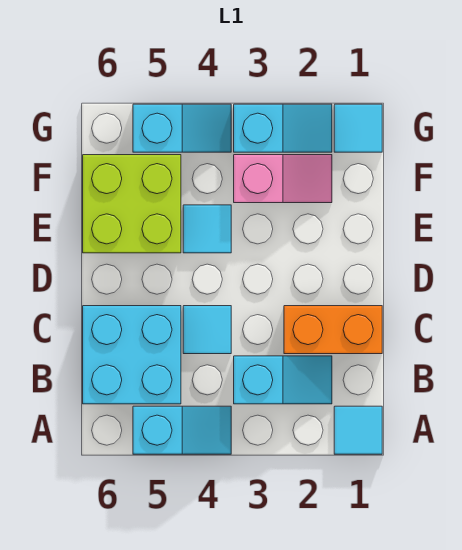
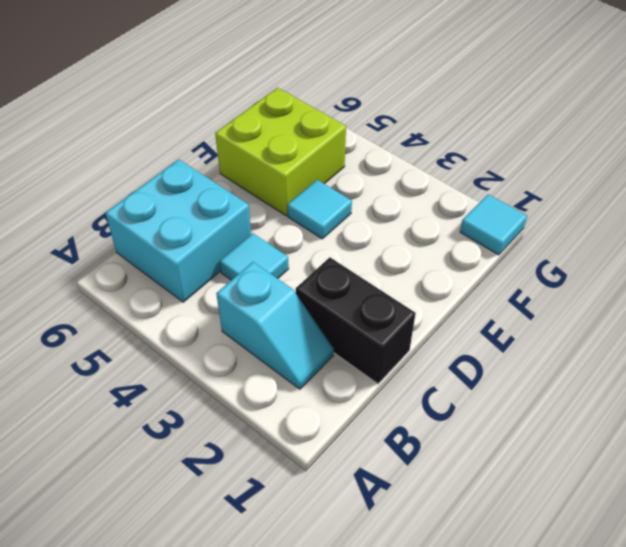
black 1x2 brick [296,257,416,384] -> orange 1x2 brick [284,306,382,354]
none -> cyan 1x1 tile [334,406,382,454]
none -> cyan 1x2 slope [133,406,231,454]
none -> pink 1x2 slope [234,155,332,203]

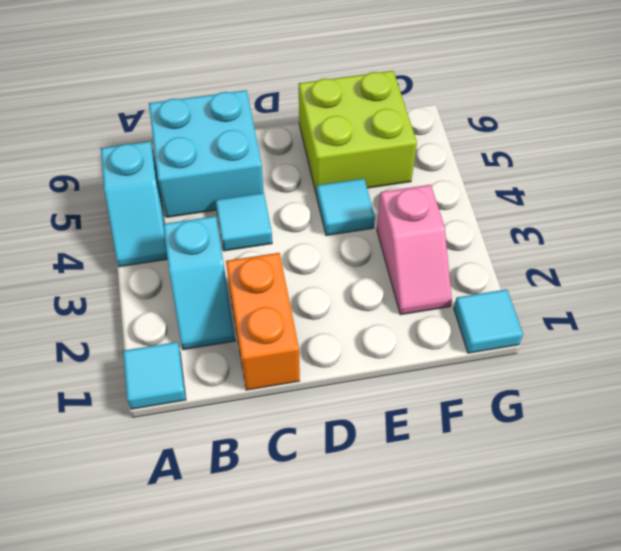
none -> cyan 1x2 slope [234,104,332,152]
none -> cyan 1x2 slope [133,104,231,152]

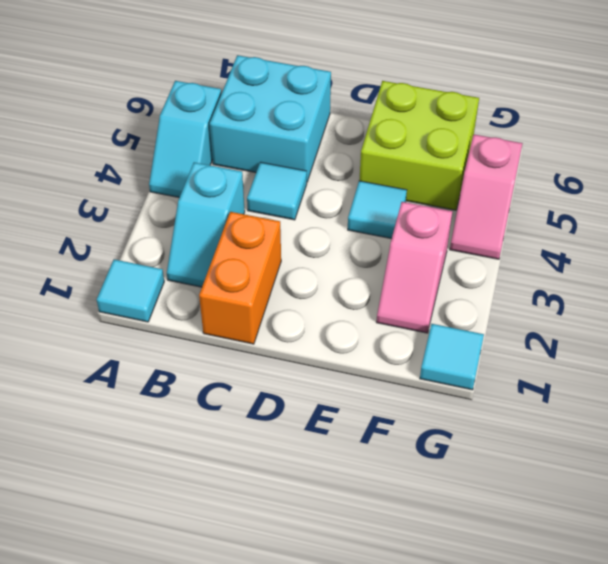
pink 1x2 slope [450,134,523,259] -> cyan 1x2 slope [133,104,231,152]
none -> cyan 1x2 slope [234,104,332,152]

